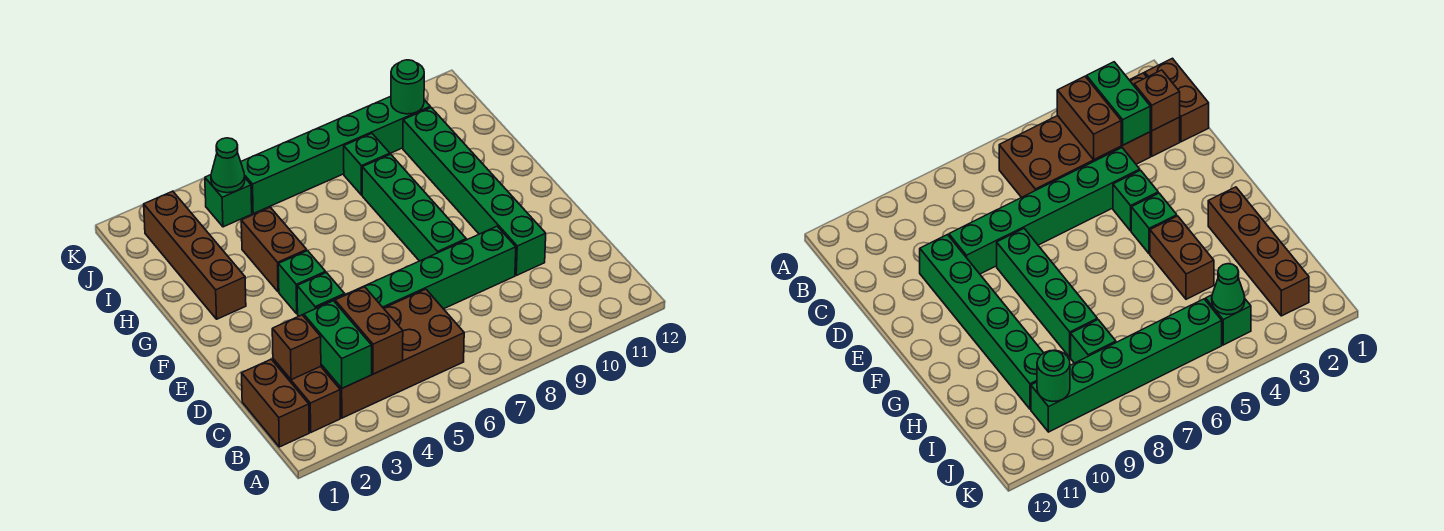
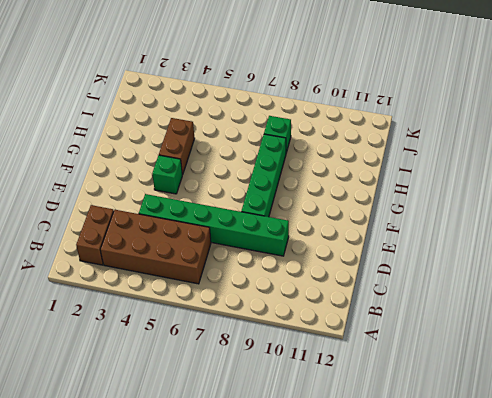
none -> brown 1x2 brick [242,359,309,447]
none -> green 1x6 brick [403,108,546,275]
none -> green 1x1 brick [297,272,345,316]

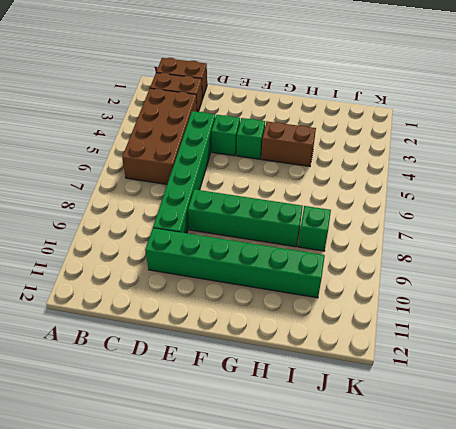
none -> brown 1x4 brick [144,191,246,319]
none -> green 1x1 brick [205,175,252,227]
none -> green 1x6 brick [241,96,430,213]

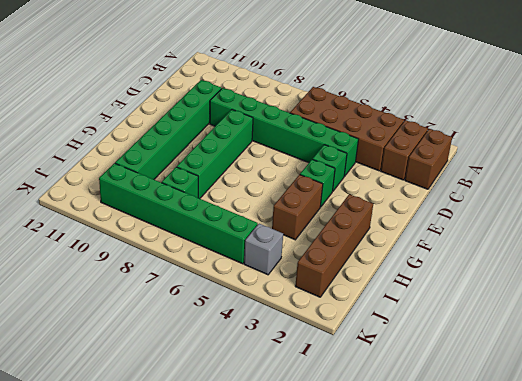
grey 1x1 brick [244,224,283,275] -> green 1x1 brick [205,175,252,227]
none -> green 1x2 brick [304,301,372,388]
none -> brown 1x2 brick [335,287,403,374]
none -> brown 1x1 brick [272,315,321,380]

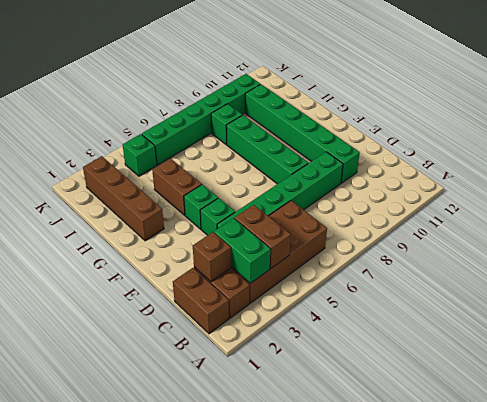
none -> green 1x1 cone [211,138,245,193]
none -> green 1x1 round brick [391,60,424,114]

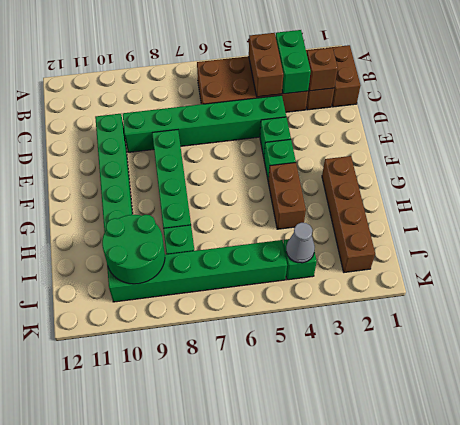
green 2x2 round brick [102,215,165,284] -> green 1x1 round brick [391,60,424,114]
grey 1x1 cone [286,223,315,263] -> green 1x1 cone [211,138,245,193]

